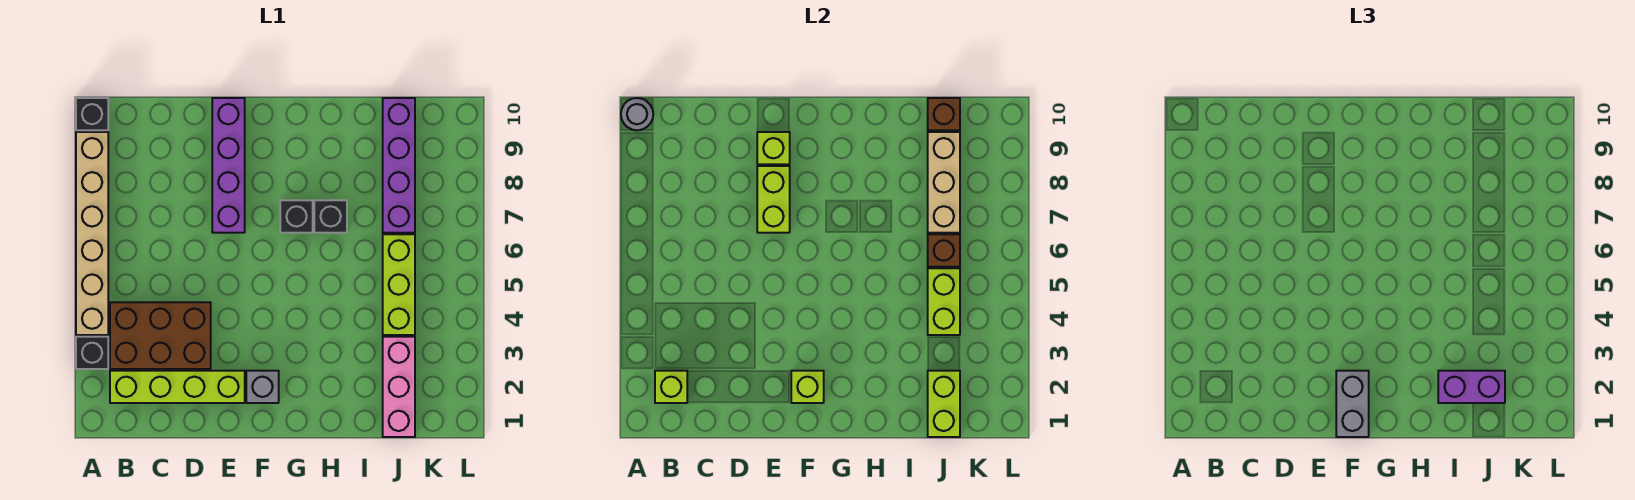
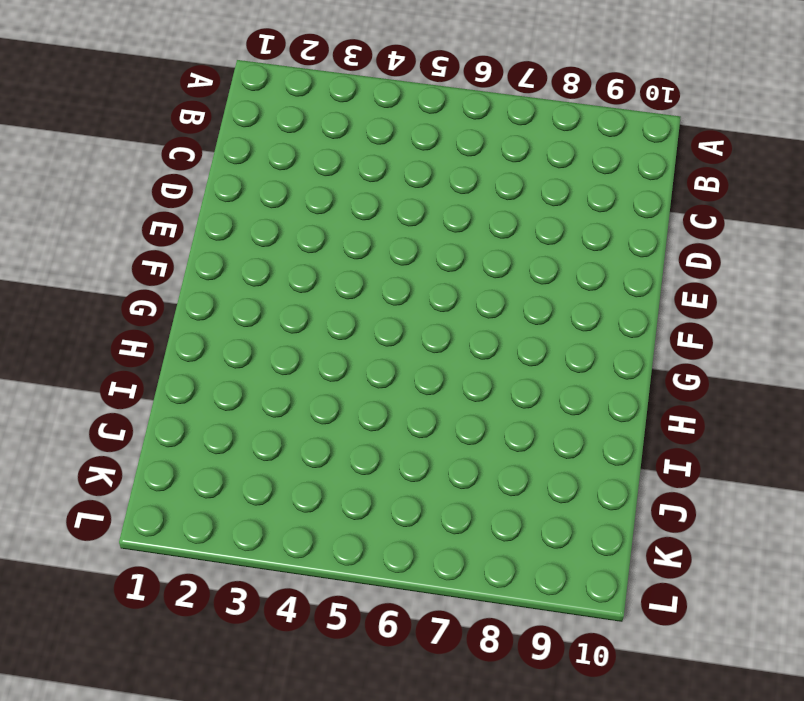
none -> black 1x1 brick [76,337,108,369]
none -> tan 1x6 brick [76,132,108,335]
none -> black 1x1 brick [76,98,108,130]

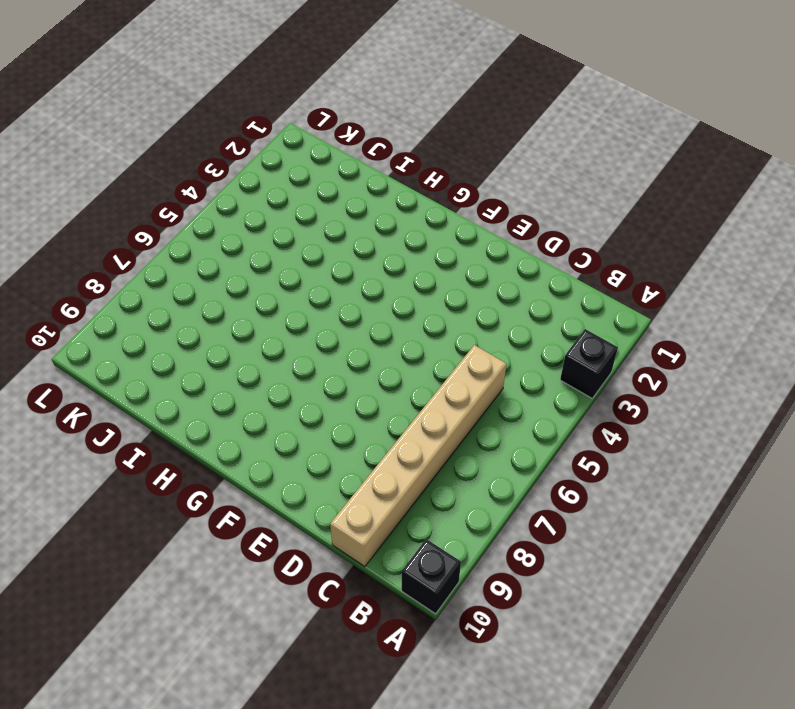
tan 1x6 brick [330,345,506,567] -> tan 1x6 brick moved to [76,132,108,335]
none -> lime 1x4 brick [110,371,245,403]
none -> brown 2x3 brick [110,302,211,369]
none -> purple 1x4 brick [212,98,245,233]

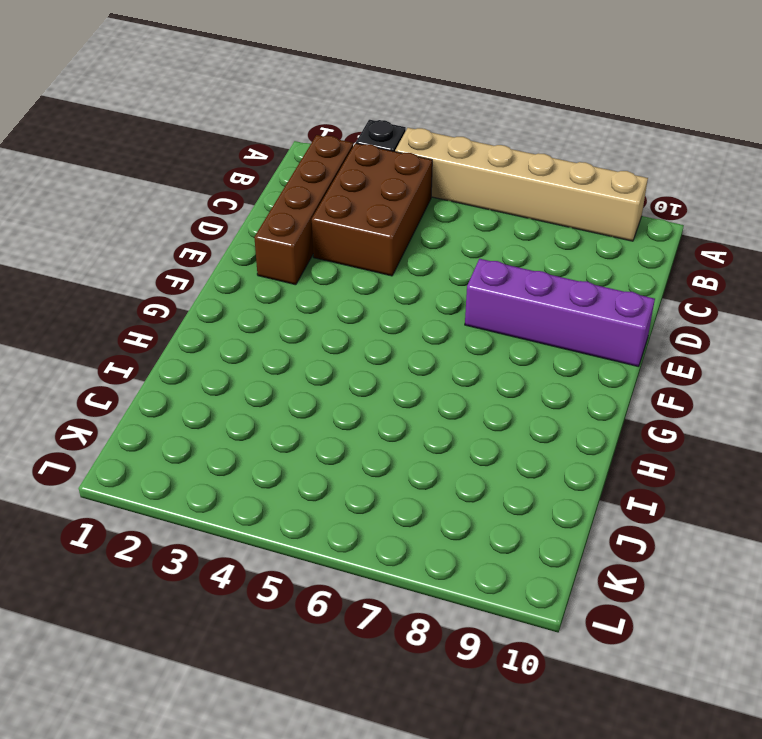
brown 1x4 brick [254,135,353,285] -> lime 1x4 brick [110,371,245,403]
none -> black 1x1 brick [76,98,108,130]
none -> grey 1x1 brick [246,371,279,403]
none -> black 1x1 brick [280,200,313,233]

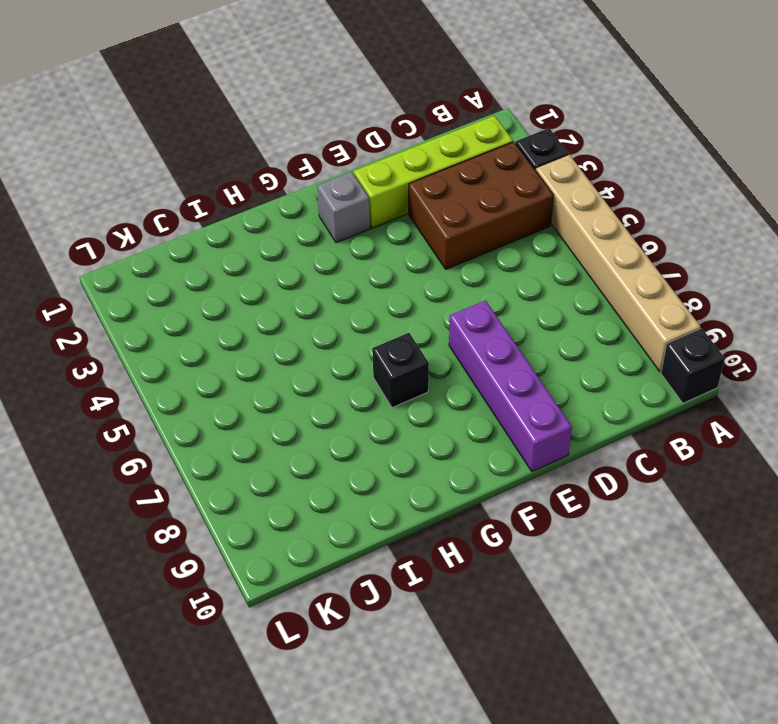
none -> black 1x1 brick [314,200,347,233]
none -> pink 1x3 brick [383,337,415,437]
none -> lime 1x3 brick [383,234,415,335]

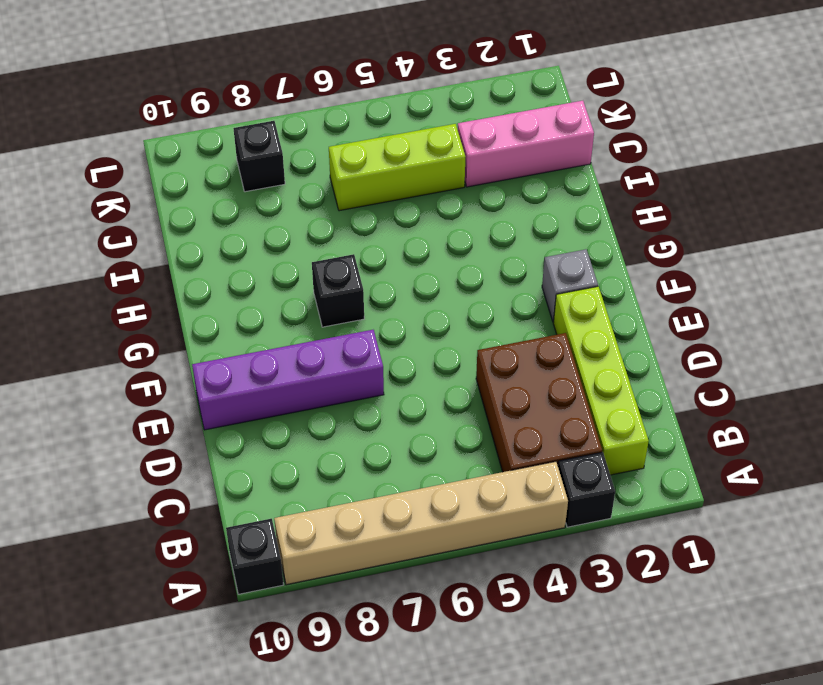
black 1x1 brick [233,121,285,192] -> black 1x1 brick moved to [314,200,347,233]
none -> purple 1x4 brick [383,98,415,233]
none -> grey 1x1 round brick [621,98,653,130]
none -> lime 1x1 brick [655,371,687,403]

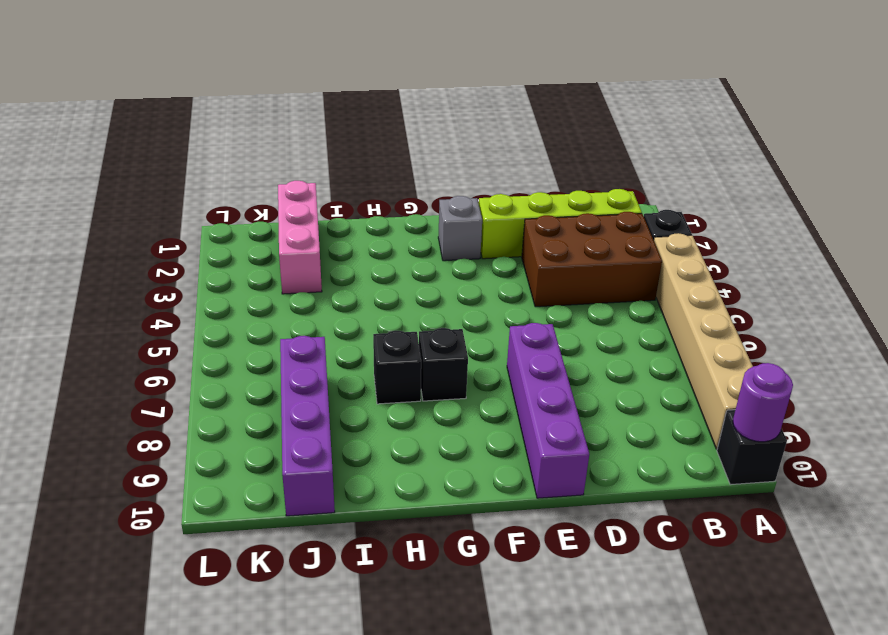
purple 1x1 round brick [733,363,793,442] -> grey 1x1 round brick [621,98,653,130]
none -> lime 1x3 brick [383,234,415,335]
none -> lime 1x1 brick [655,371,687,403]
none -> lime 1x2 brick [757,166,790,233]

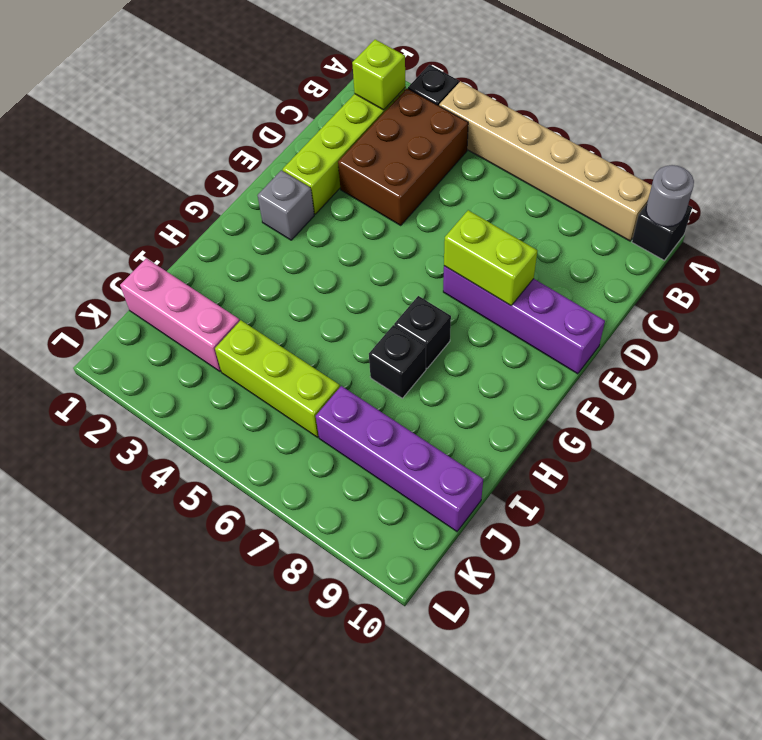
none -> lime 1x1 brick [757,132,790,164]
none -> lime 1x1 brick [791,371,824,403]
none -> lime 1x2 brick [928,371,960,437]

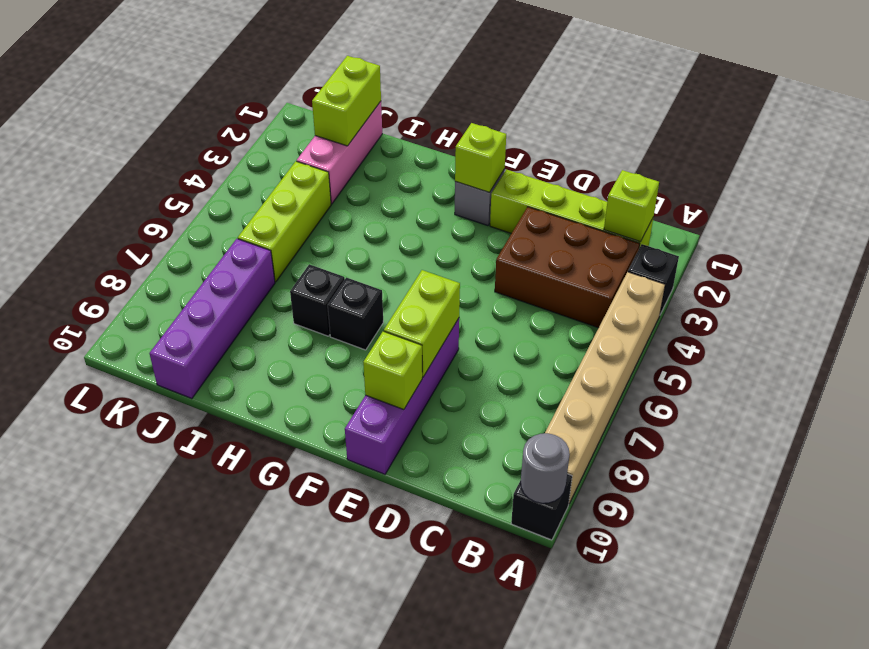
none -> lime 1x2 brick [928,268,960,335]
none -> brown 1x1 brick [928,234,960,267]
none -> tan 1x3 brick [928,132,960,233]

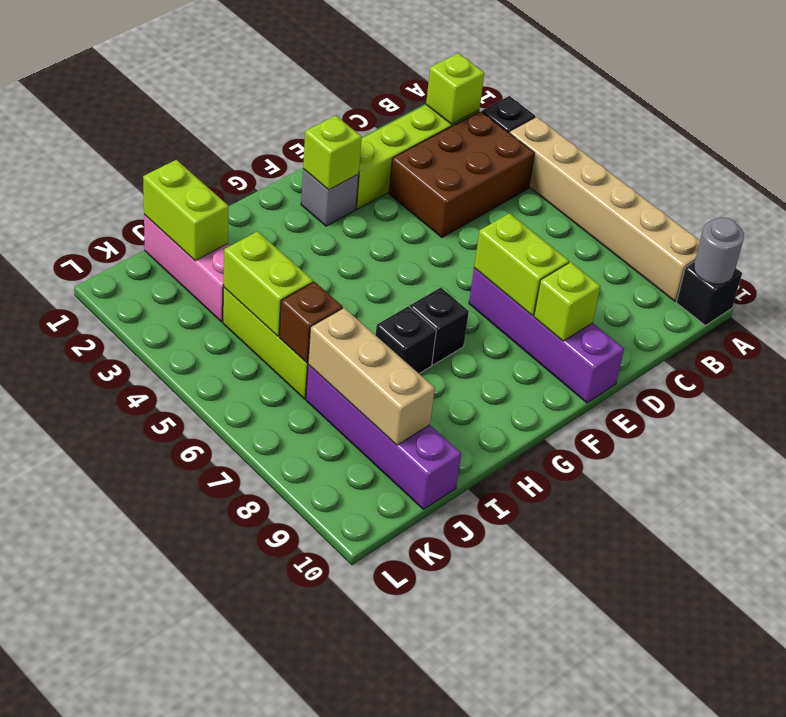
none -> brown 1x1 brick [928,98,960,130]
none -> grey 1x2 brick [1336,371,1369,437]
none -> purple 1x2 brick [1438,371,1505,403]

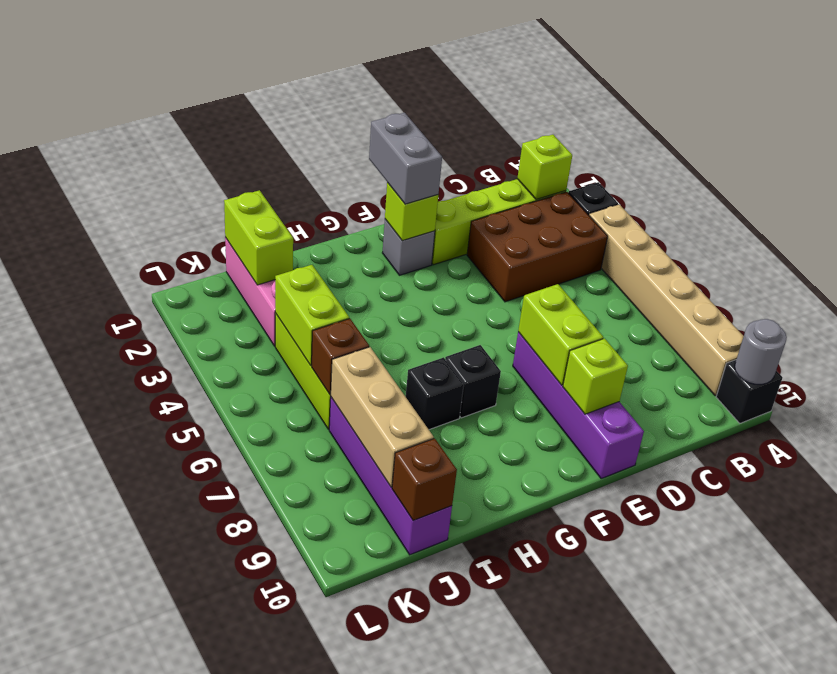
none -> purple 1x2 brick [1438,371,1505,403]

